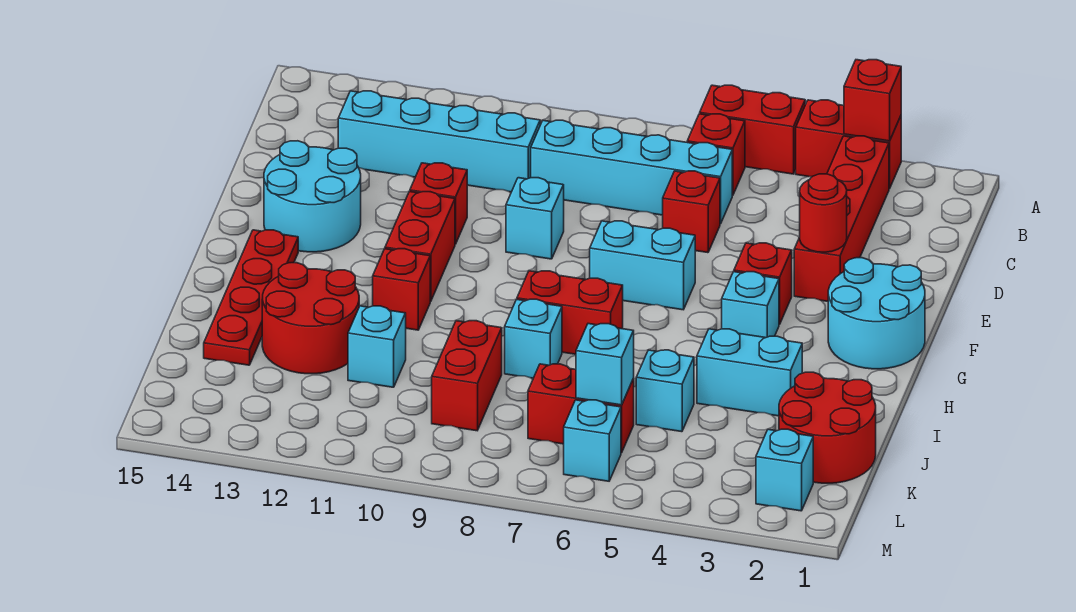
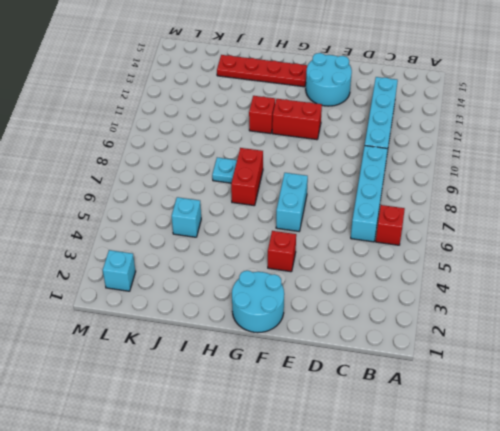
cyan 1x1 plate [212,158,237,183] -> cyan 1x1 brick [505,299,562,378]
none -> red 1x2 brick [796,100,901,189]
none -> red 1x2 brick [700,85,805,174]
none -> red 1x4 brick [794,136,889,301]
none -> red 1x1 brick [663,171,720,253]

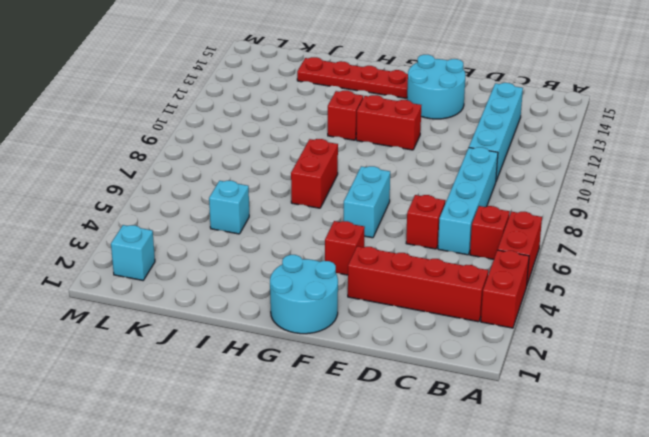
none -> cyan 1x1 brick [506,178,564,259]
none -> red 1x1 brick [410,163,467,244]
none -> cyan 1x1 brick [722,272,779,338]
none -> cyan 1x2 brick [697,329,802,416]

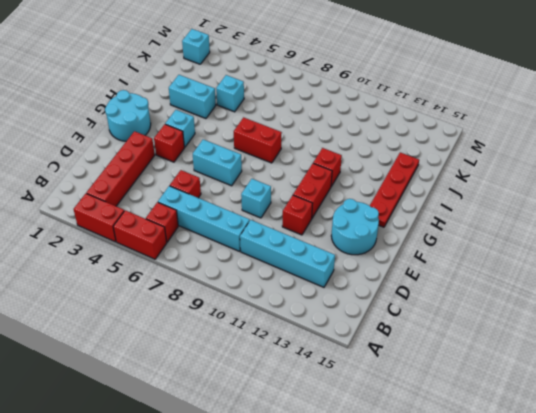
none -> cyan 1x1 brick [505,299,562,378]
none -> red 2x2 round brick [262,263,359,374]
none -> red 2x2 round brick [779,372,876,483]
none -> red 1x2 brick [432,321,502,431]

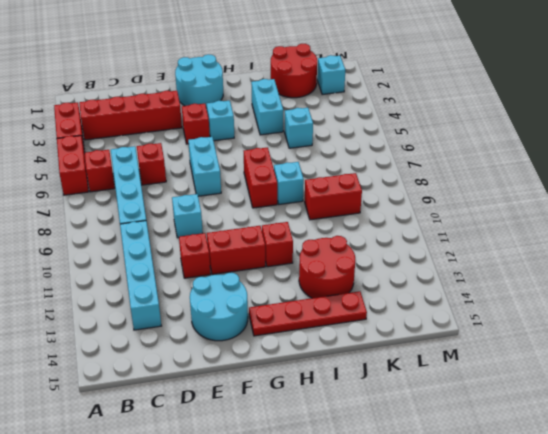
none -> cyan 1x1 brick [348,306,406,387]
none -> red 1x2 brick [528,364,634,453]
none -> cyan 1x1 brick [564,400,621,481]
none -> red 1x1 brick [844,60,901,141]

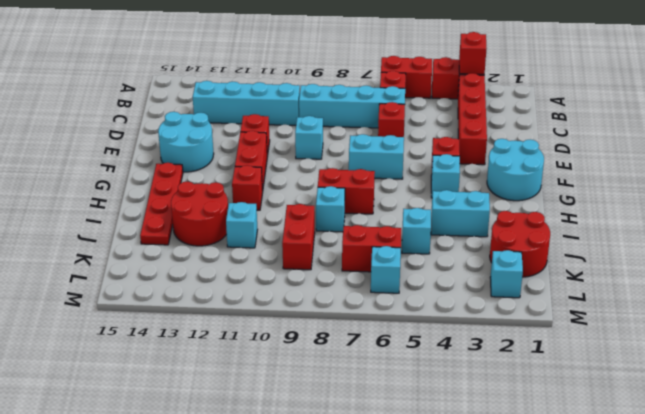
none -> red 1x1 round brick [799,174,847,252]
none -> cyan 1x1 brick [576,324,634,405]

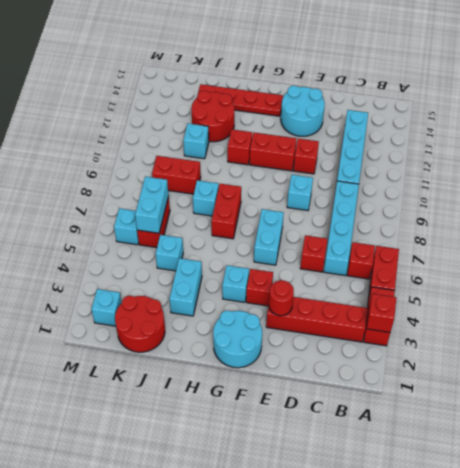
cyan 1x2 brick [135,176,169,233] -> cyan 1x1 brick [576,324,634,405]

